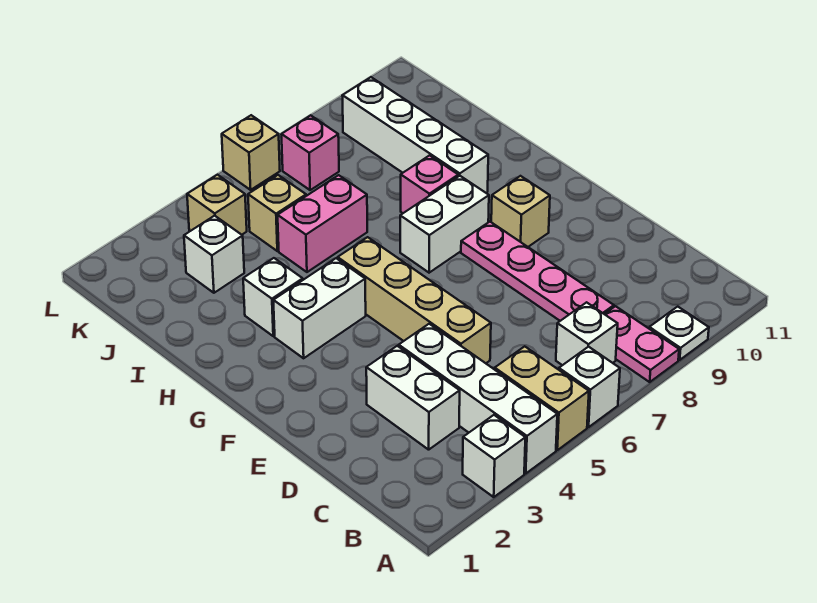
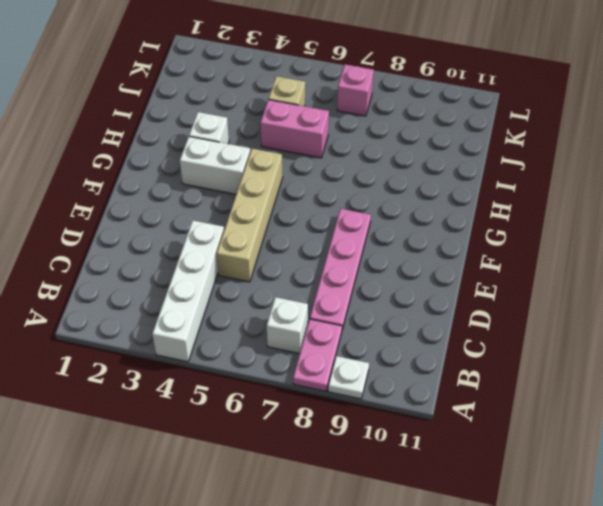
none -> white 1x1 brick [463,415,525,497]
none -> tan 1x2 brick [495,346,589,450]
none -> white 1x1 brick [559,347,620,427]

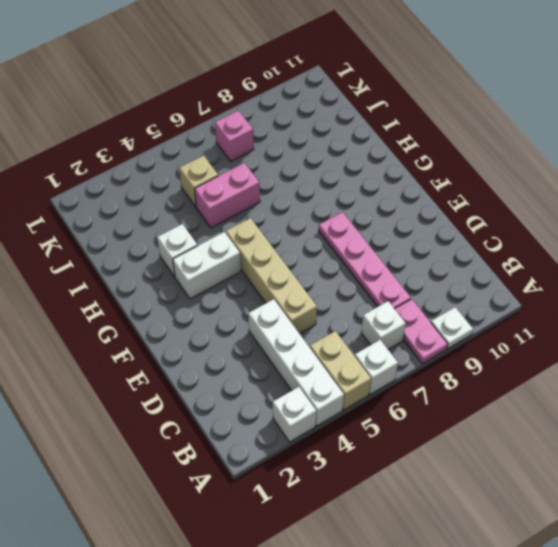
none -> white 1x2 brick [366,346,460,450]
none -> tan 1x1 brick [491,176,550,247]
none -> white 1x2 brick [400,176,489,273]

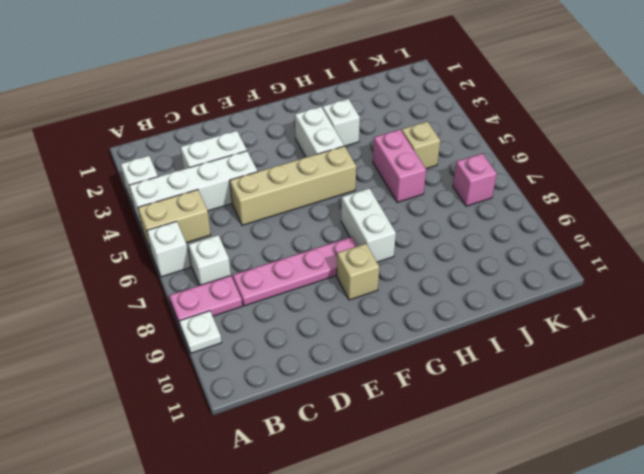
none -> pink 1x1 brick [401,155,458,213]
none -> white 1x4 brick [342,77,488,193]
none -> white 1x1 brick [184,216,244,293]

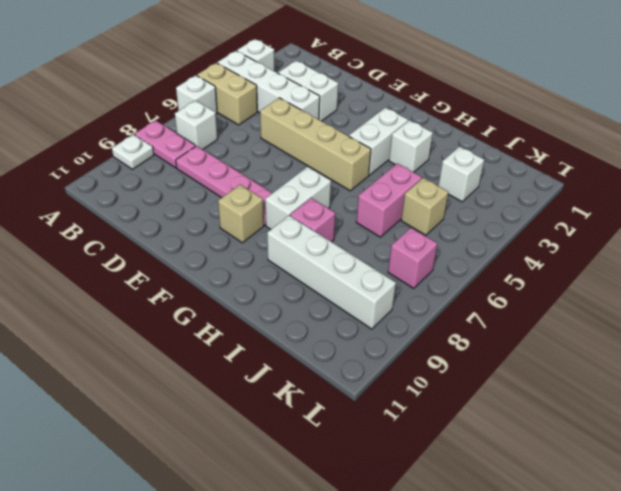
none -> tan 1x1 brick [187,175,247,235]
none -> tan 1x1 brick [222,115,280,190]

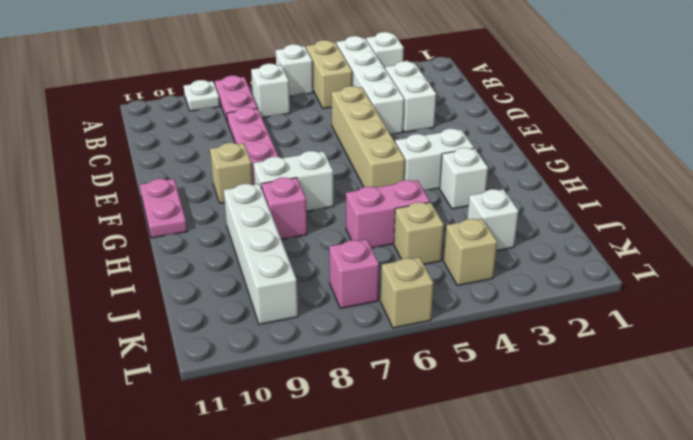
pink 1x2 plate [140,179,187,238] -> none

